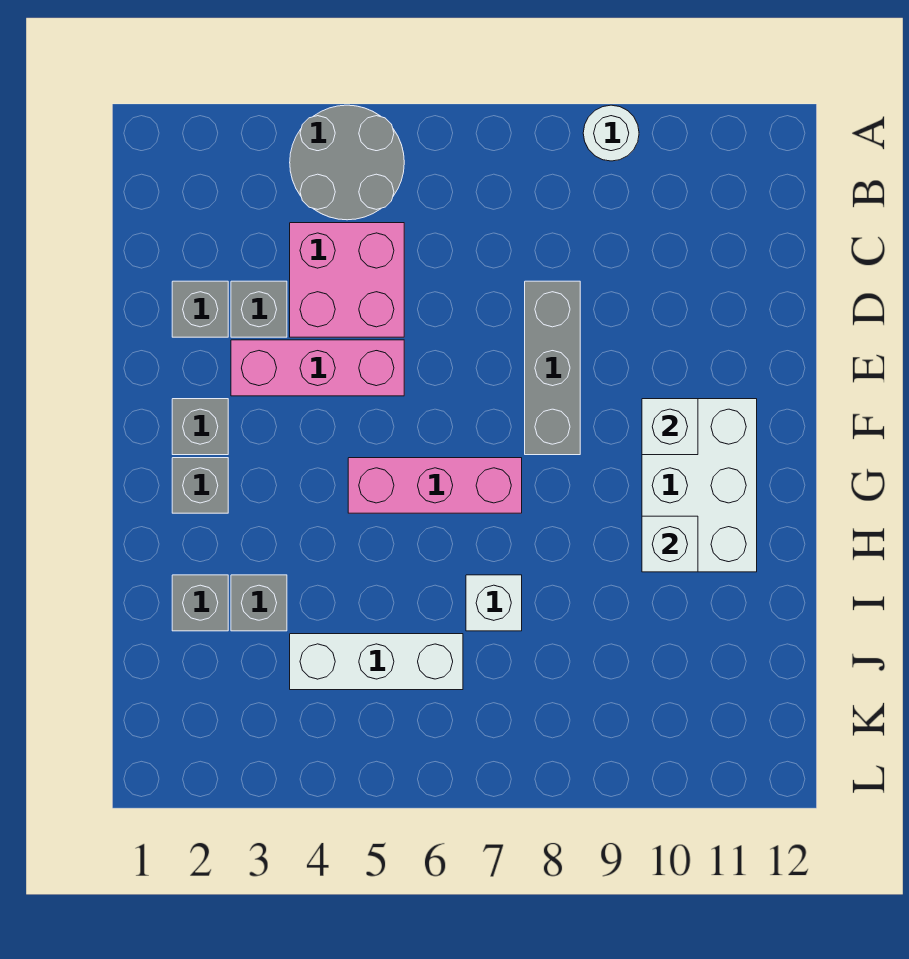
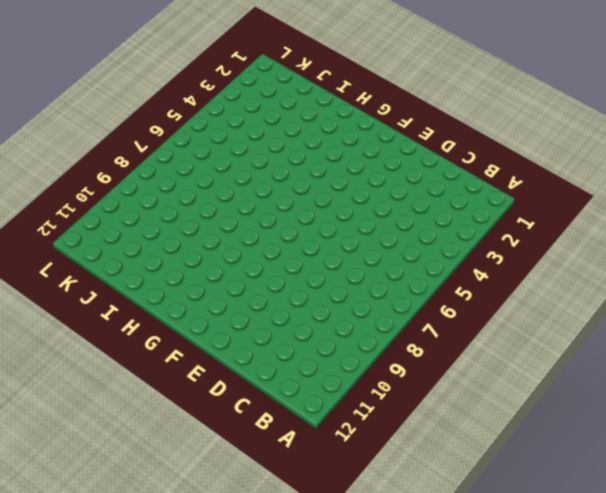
none -> grey 2x2 round brick [290,105,404,220]
none -> white 1x1 round brick [583,105,639,161]
none -> pink 2x2 brick [290,223,404,337]

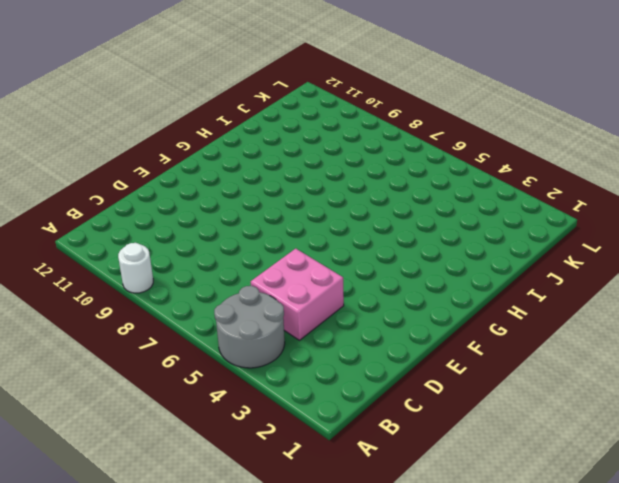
none -> grey 1x1 brick [172,281,228,337]
none -> grey 1x1 brick [231,281,287,337]
none -> grey 1x3 brick [525,281,580,455]

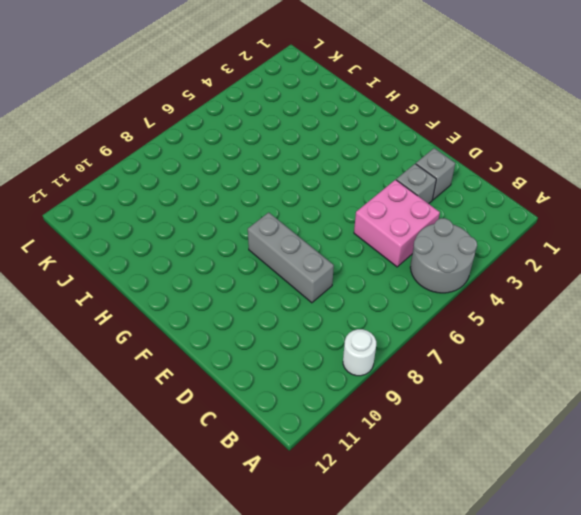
none -> pink 1x3 brick [231,340,404,396]
none -> grey 1x1 brick [172,399,228,455]
none -> white 2x3 brick [642,399,757,572]

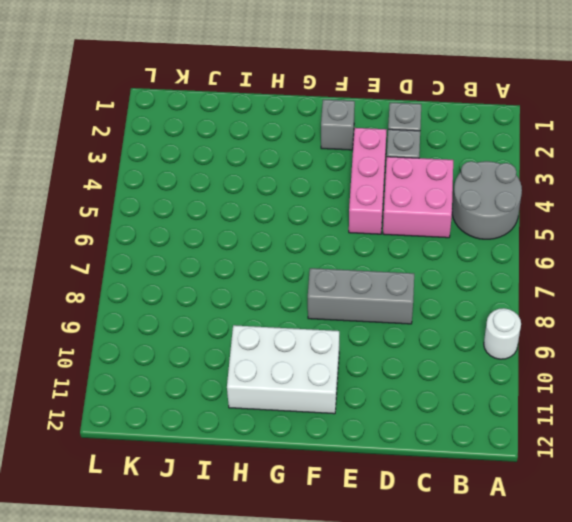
none -> grey 1x1 brick [172,458,228,513]
none -> pink 1x3 brick [348,458,522,513]
none -> grey 1x1 brick [172,575,228,631]

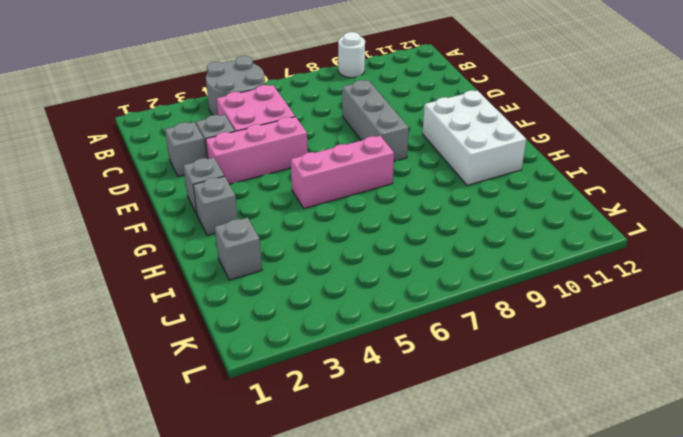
none -> grey 1x1 brick [231,575,287,631]
none -> white 1x1 brick [466,575,522,631]
none -> white 1x3 brick [290,634,463,690]

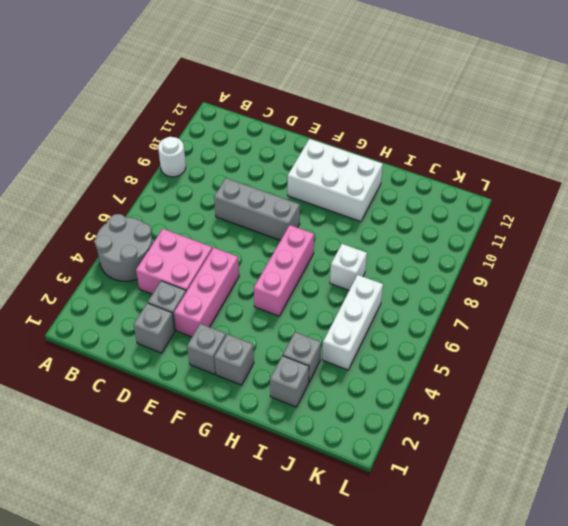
none -> white 1x1 brick [642,399,698,455]
none -> white 1x1 brick [642,516,698,572]

